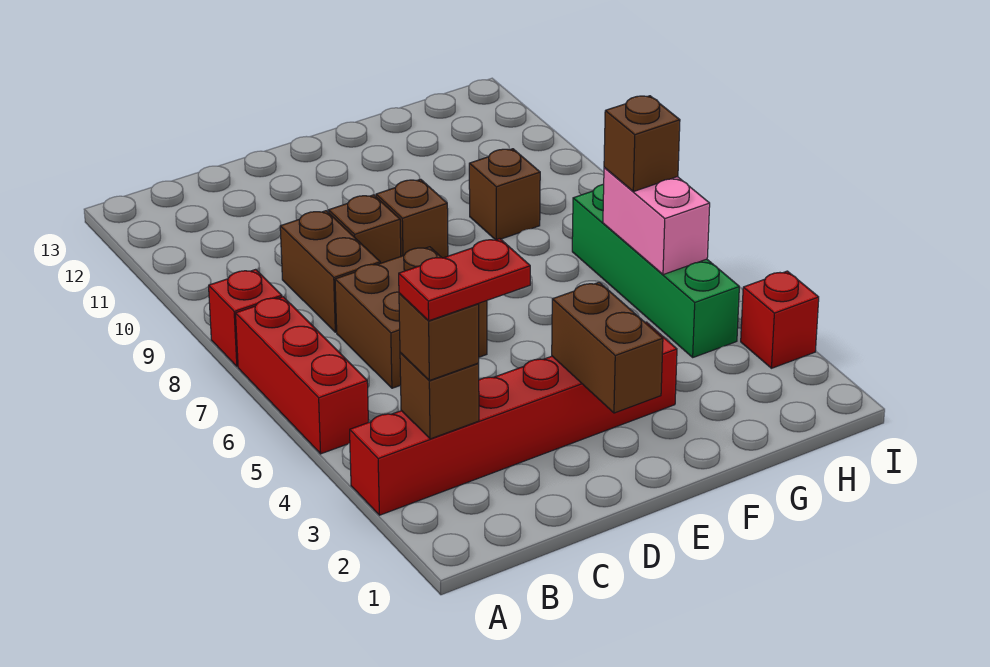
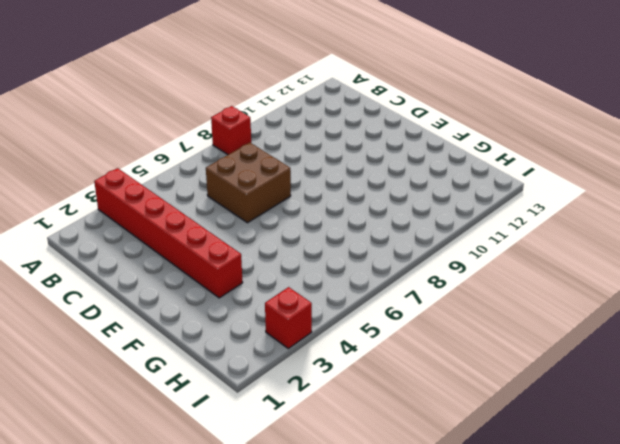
none -> red 1x3 brick [236,297,368,454]
none -> brown 1x2 brick [280,211,380,332]
none -> brown 1x1 brick [329,195,401,263]

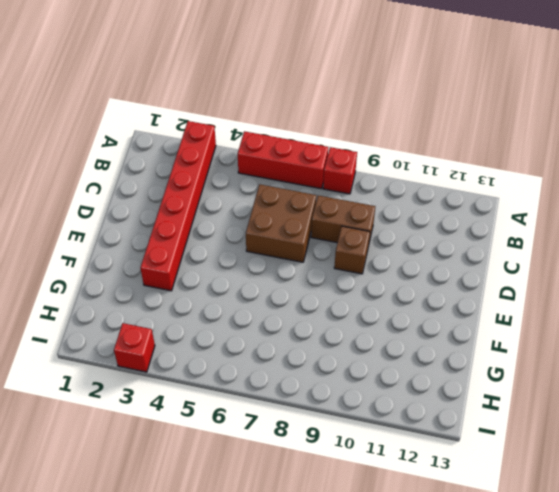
none -> brown 1x1 brick [376,179,448,258]
none -> brown 1x1 brick [469,149,540,240]
none -> green 1x4 brick [572,184,739,357]

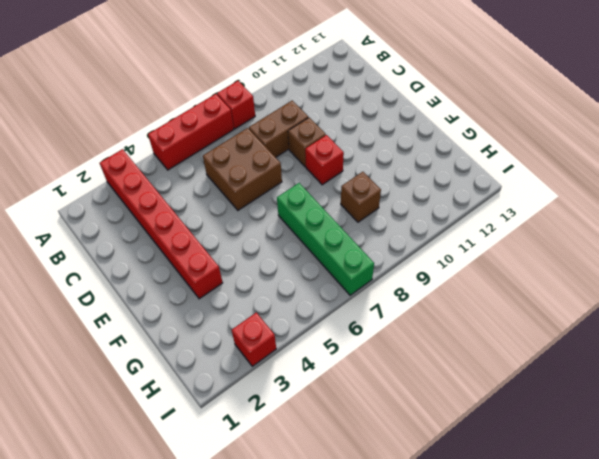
red 1x1 brick [305,135,344,185] -> brown 1x1 brick [376,179,448,258]
green 1x4 brick [277,183,374,295] -> green 1x4 brick turned to [572,184,739,357]
none -> brown 1x1 brick [400,353,479,439]
none -> brown 1x2 brick [552,282,663,413]
none -> pink 1x2 brick [603,167,710,275]

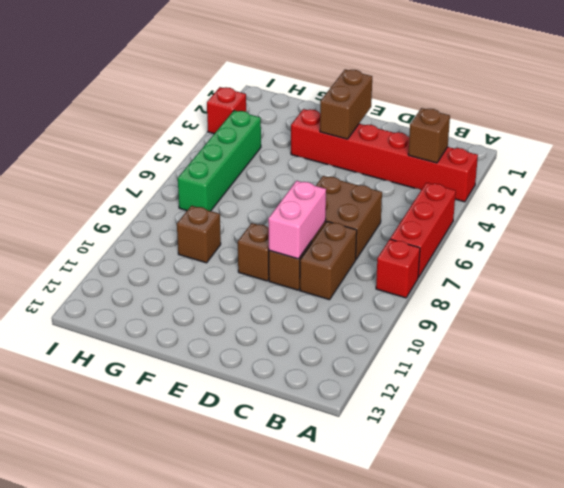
pink 1x2 brick [268,181,326,259] -> pink 1x2 brick moved to [603,167,710,275]
none -> brown 1x1 brick [399,293,479,381]
none -> brown 1x1 brick [604,96,680,192]
none -> red 1x2 plate [399,239,530,321]

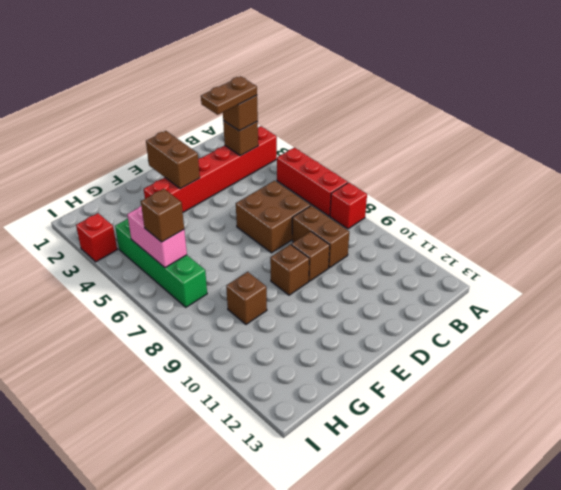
brown 1x2 plate [201,76,257,115] -> red 1x2 plate [399,239,530,321]

